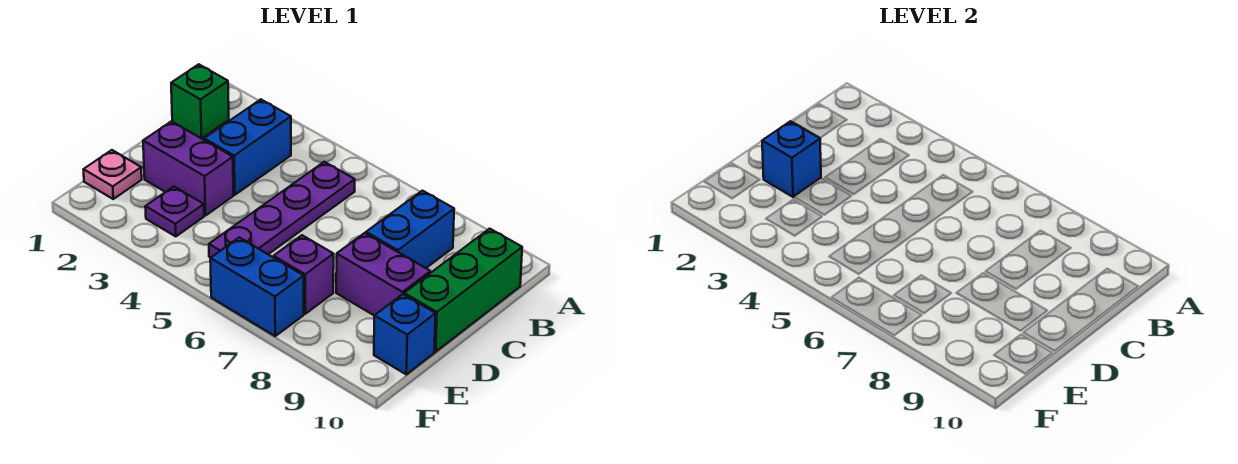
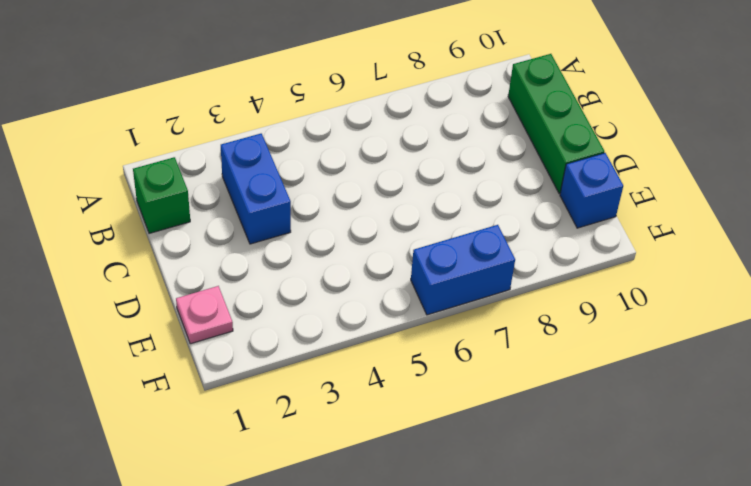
none -> purple 1x4 plate [209,162,355,257]
none -> blue 1x2 brick [366,191,454,268]
none -> purple 1x2 brick [143,121,233,216]

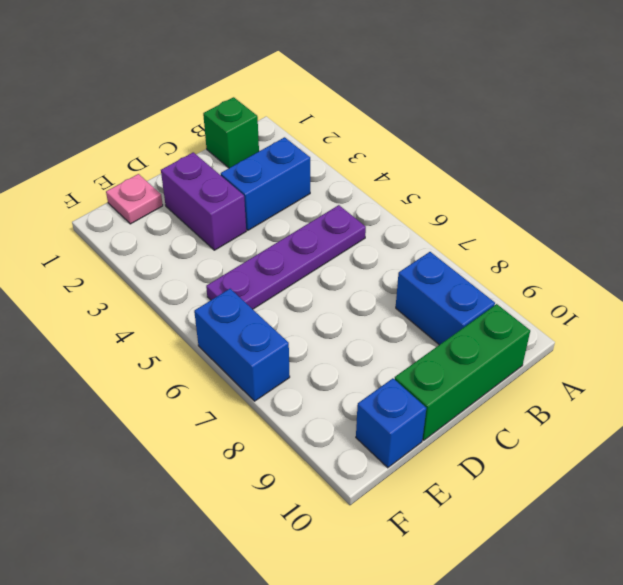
blue 1x2 brick [396,252,495,345] -> blue 1x2 brick turned to [366,191,454,268]
none -> purple 1x2 brick [336,233,430,315]
none -> purple 1x1 plate [145,187,204,236]
none -> purple 1x1 brick [274,235,334,314]

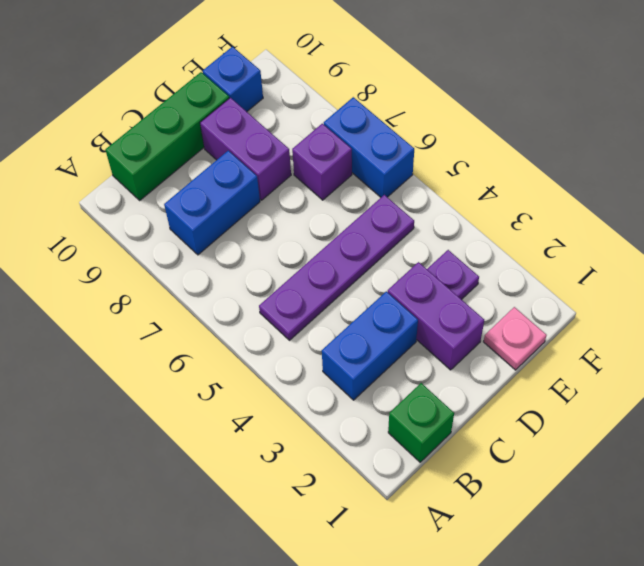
none -> blue 1x1 brick [762,121,821,197]

